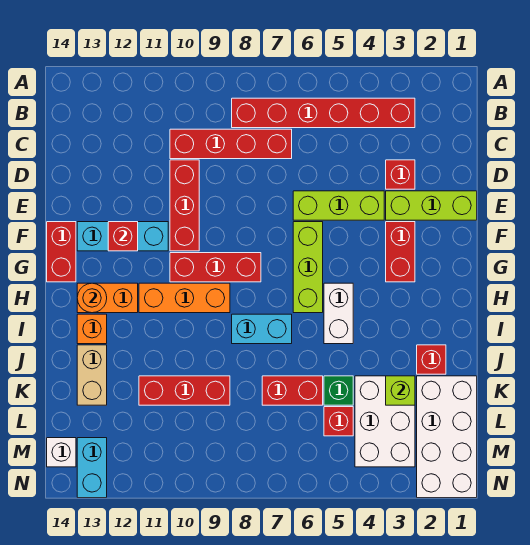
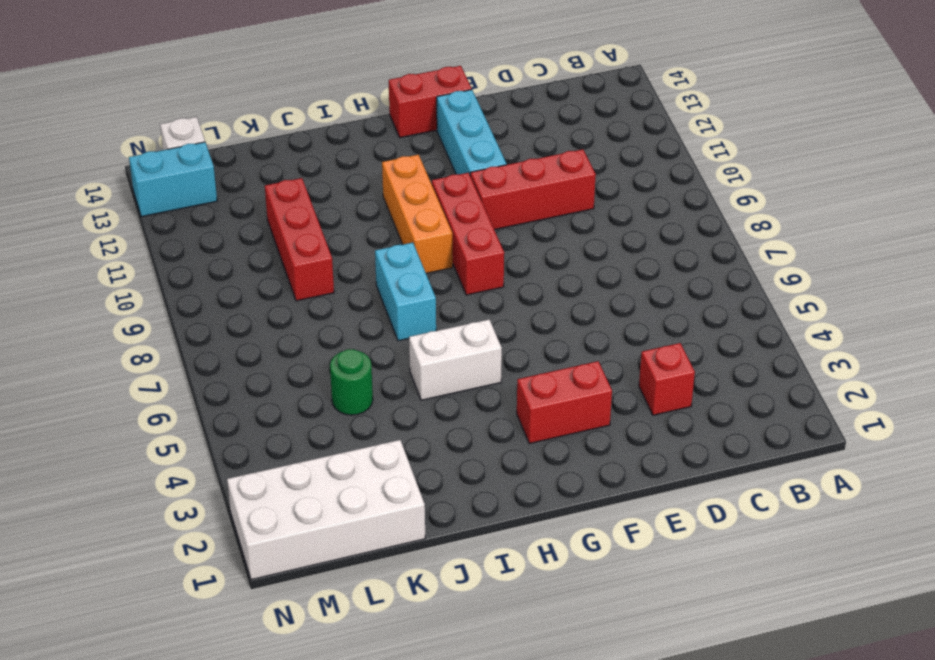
green 1x1 round brick [330,349,373,415] -> green 1x1 brick [324,376,353,405]
none -> red 1x6 brick [232,98,415,128]
none -> red 1x4 brick [170,129,292,159]
none -> lime 1x3 brick [386,191,477,220]

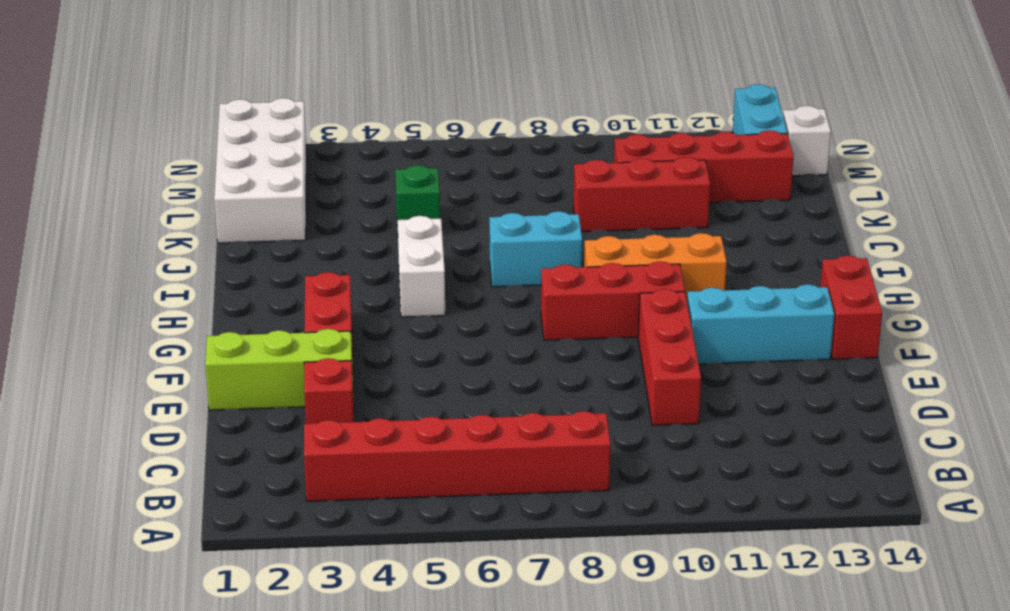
red 1x4 brick [614,130,793,203] -> red 1x4 brick moved to [170,129,292,159]
none -> lime 1x3 brick [293,191,384,220]
none -> lime 1x3 brick [293,222,323,313]
none -> orange 1x2 brick [77,283,138,313]

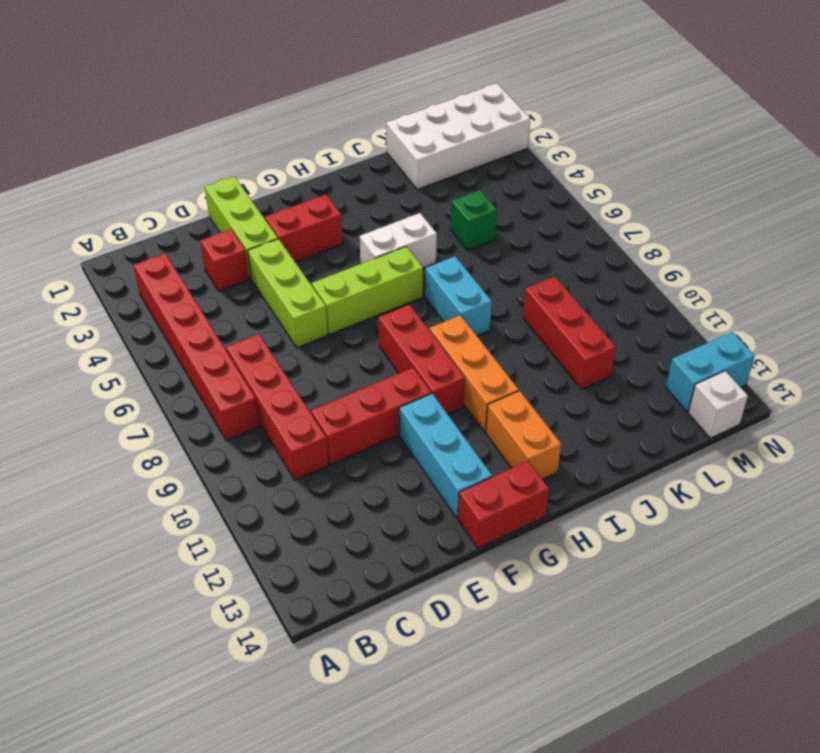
none -> orange 1x1 brick [77,314,107,344]
none -> red 1x1 brick [417,345,446,374]
none -> tan 1x2 brick [77,345,107,405]

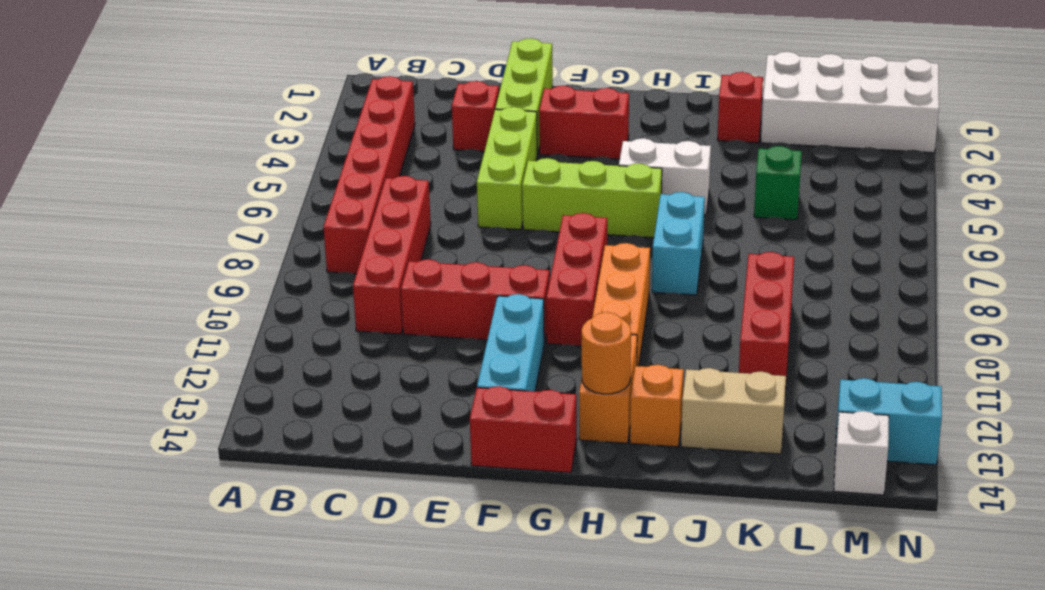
none -> white 2x3 brick [355,376,415,467]
none -> red 1x2 brick [262,376,323,405]
none -> red 1x1 brick [324,407,353,436]

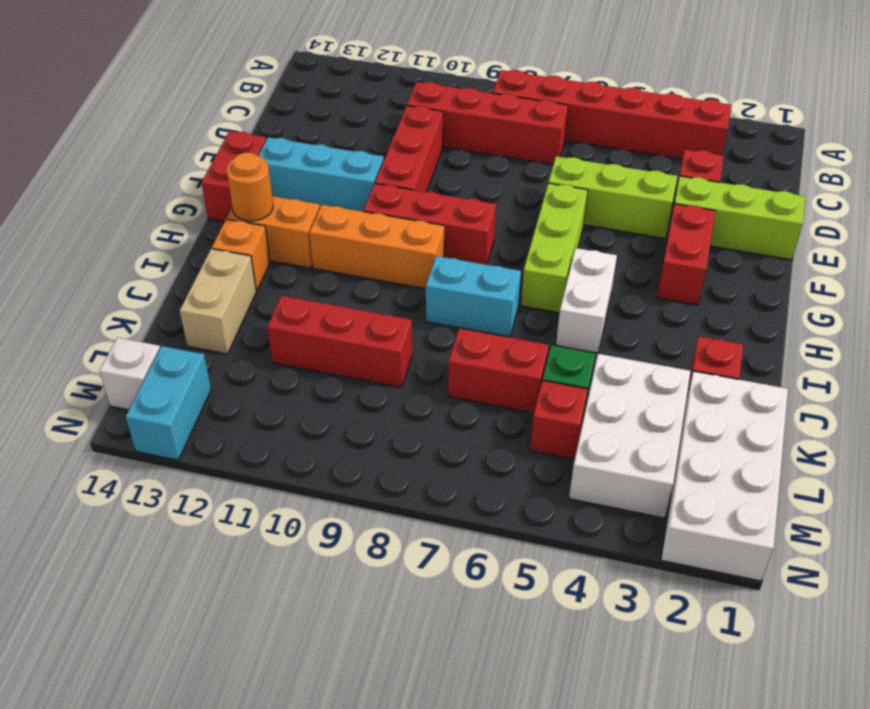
none -> red 1x1 brick [108,222,138,251]
none -> lime 1x1 brick [386,376,415,405]

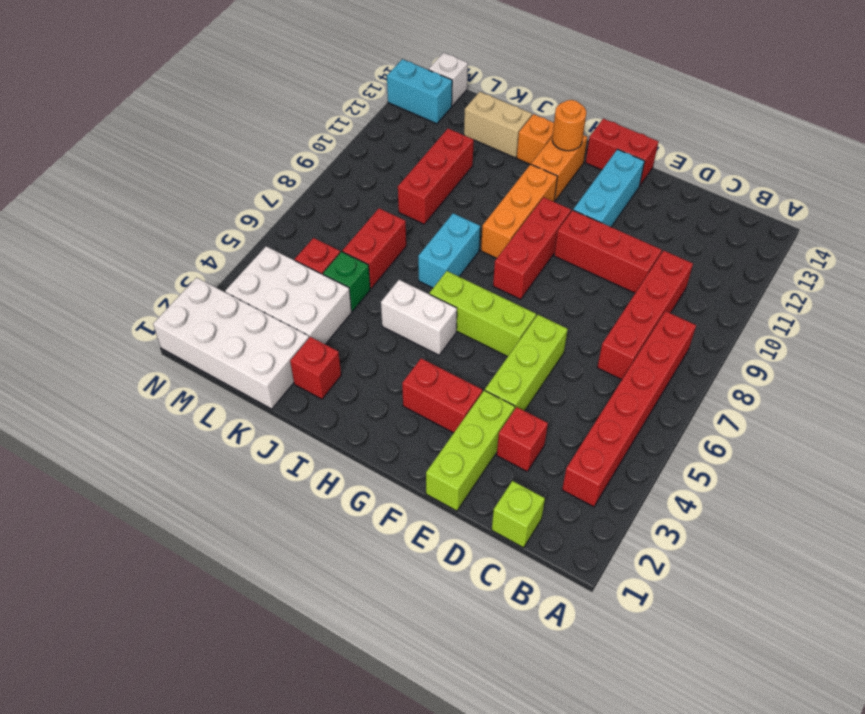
lime 1x1 brick [492,481,545,548] -> lime 1x1 brick moved to [386,376,415,405]
none -> red 1x1 brick [108,222,138,251]

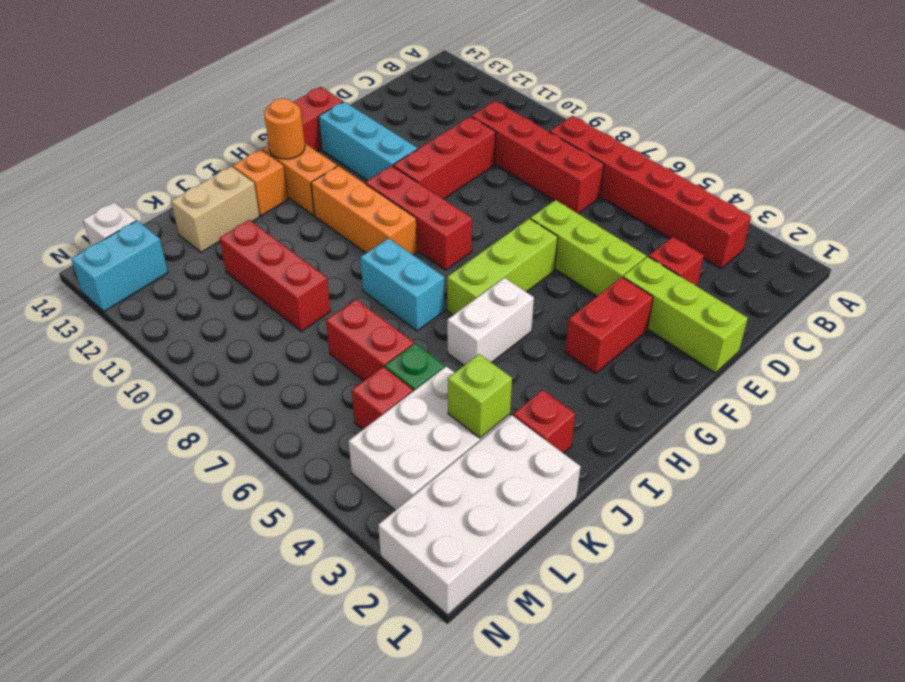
none -> red 1x1 brick [108,222,138,251]

